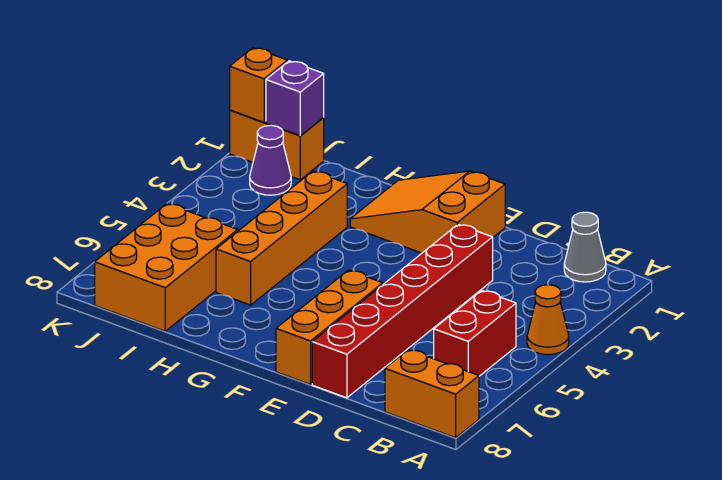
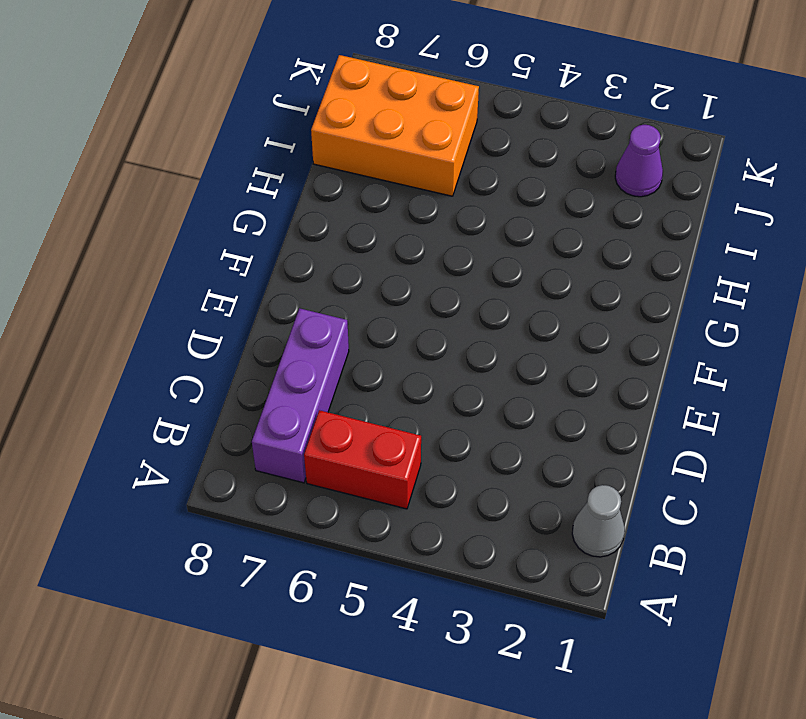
purple 1x3 brick [252,308,349,483] -> red 1x6 brick [312,224,493,398]
none -> orange 1x1 cone [527,285,569,355]
none -> orange 1x2 brick [385,350,479,438]
none -> orange 2x3 slope [350,171,505,253]

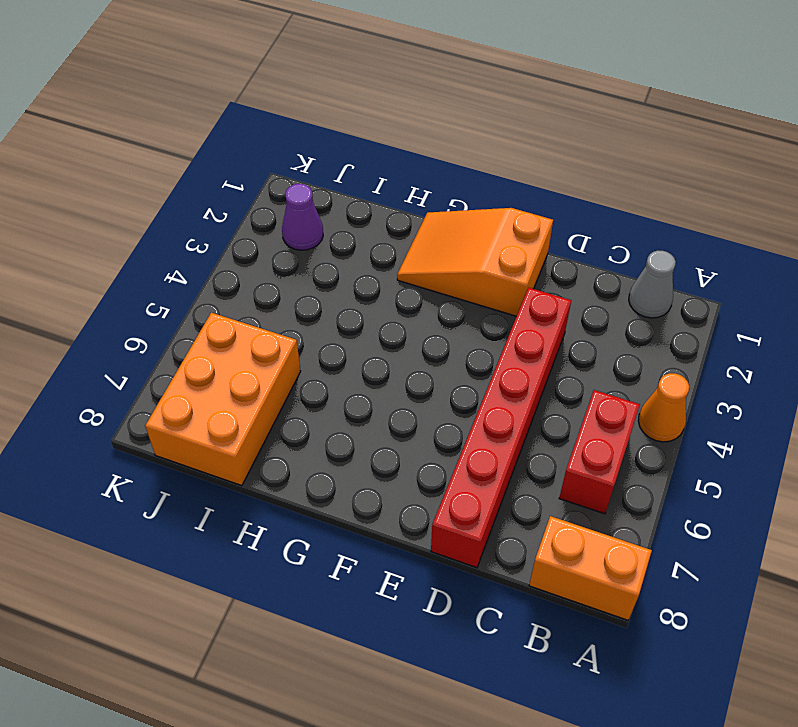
none -> orange 1x3 brick [276,270,383,385]
none -> orange 1x4 brick [216,171,347,305]
none -> orange 1x2 brick [230,110,324,180]

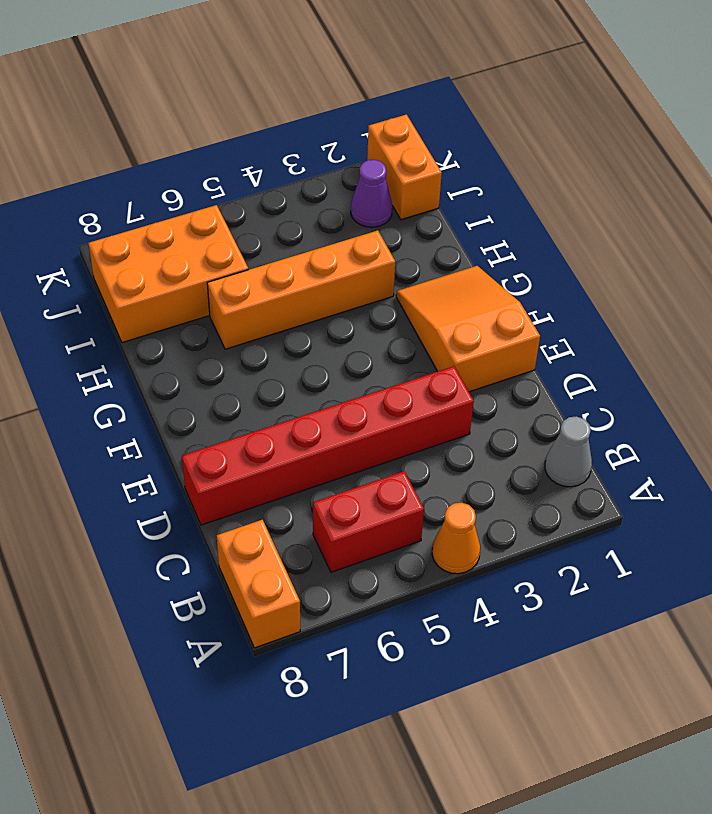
none -> orange 1x3 brick [276,270,383,385]
none -> purple 1x1 brick [266,61,324,136]
none -> orange 1x1 brick [230,48,287,122]

